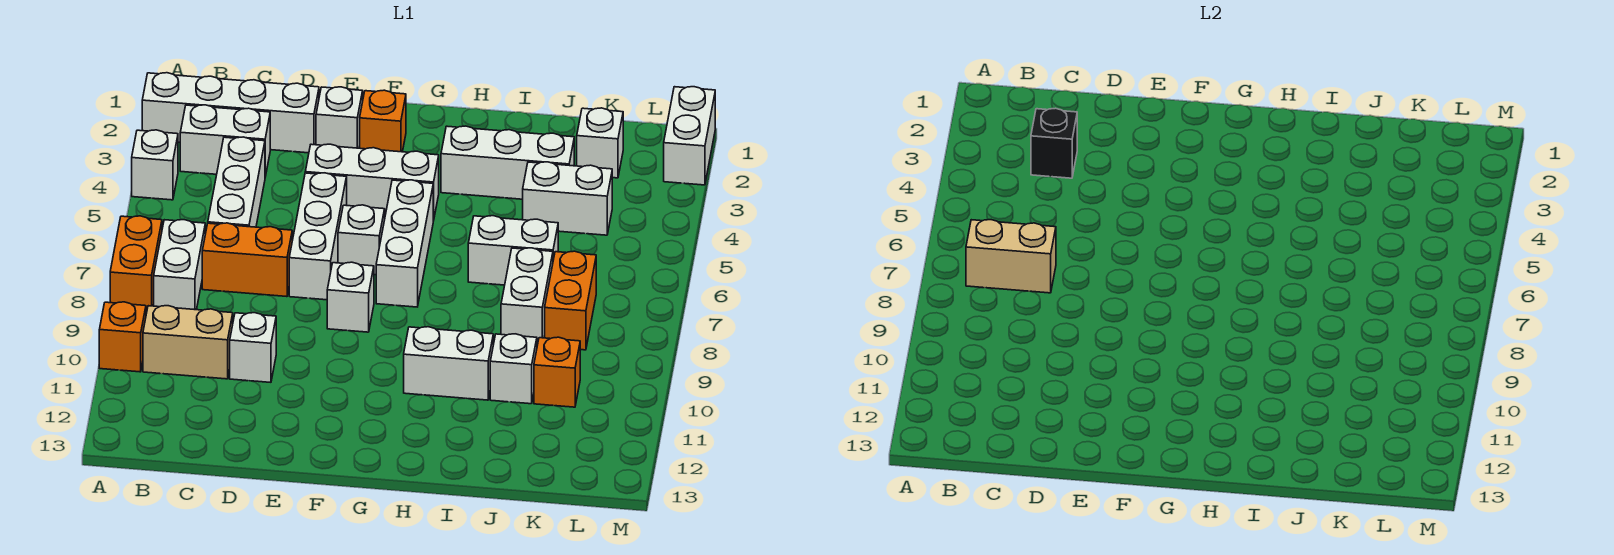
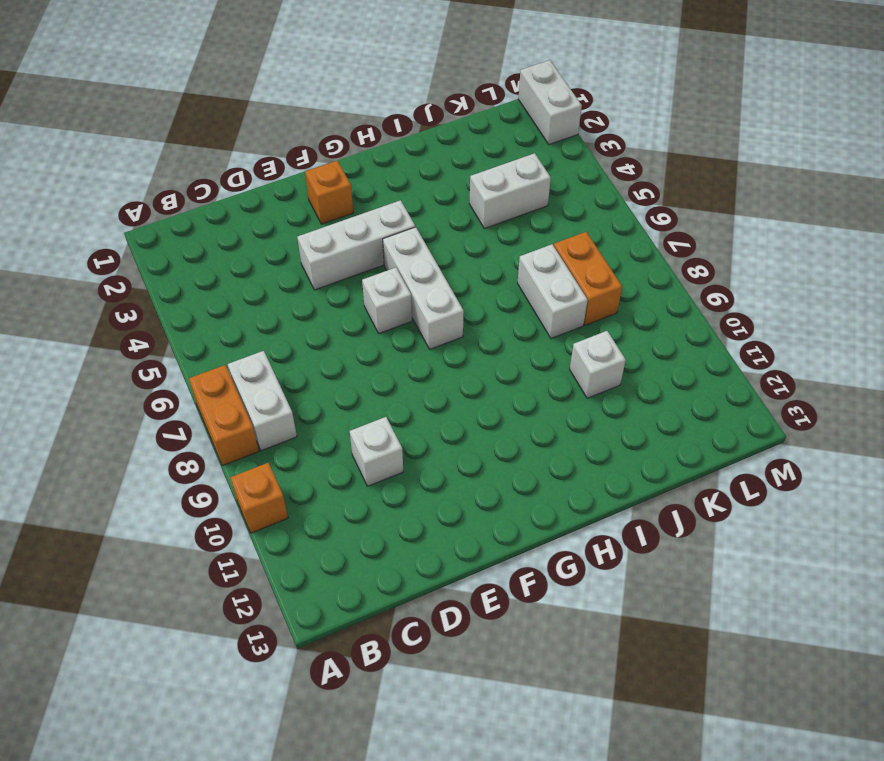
none -> white 1x4 brick [142,73,319,153]
none -> white 1x1 brick [132,130,178,200]
none -> white 1x2 brick [180,105,270,177]

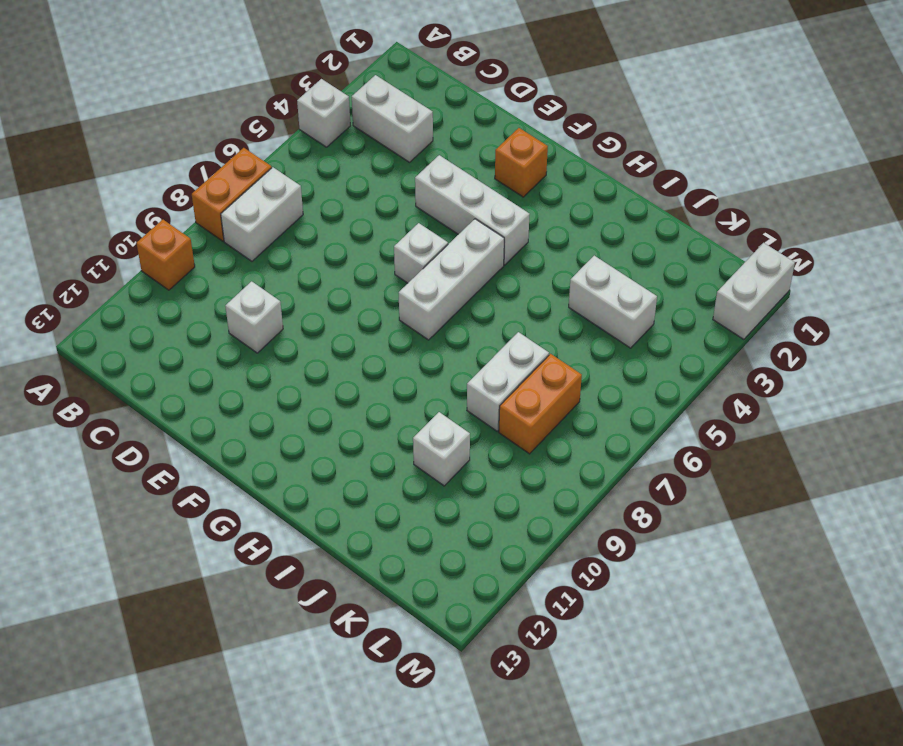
none -> white 1x4 brick [142,73,319,153]
none -> tan 1x2 brick [143,306,233,379]
none -> white 1x3 brick [208,137,265,227]

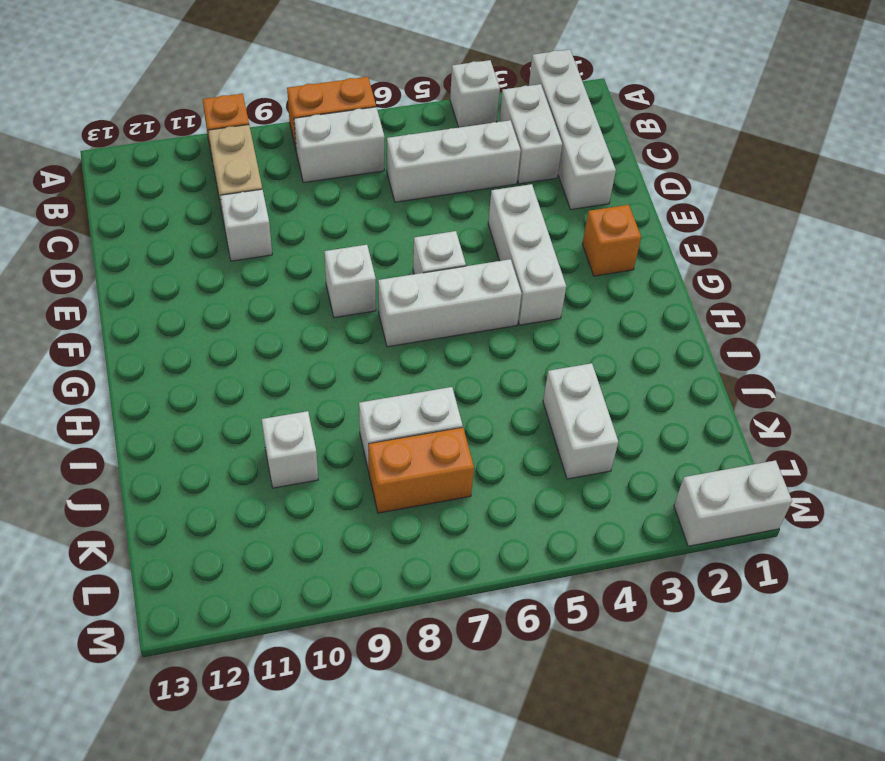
none -> orange 1x2 brick [202,223,292,297]
none -> white 1x1 brick [316,87,363,148]
none -> white 1x3 brick [289,173,347,300]

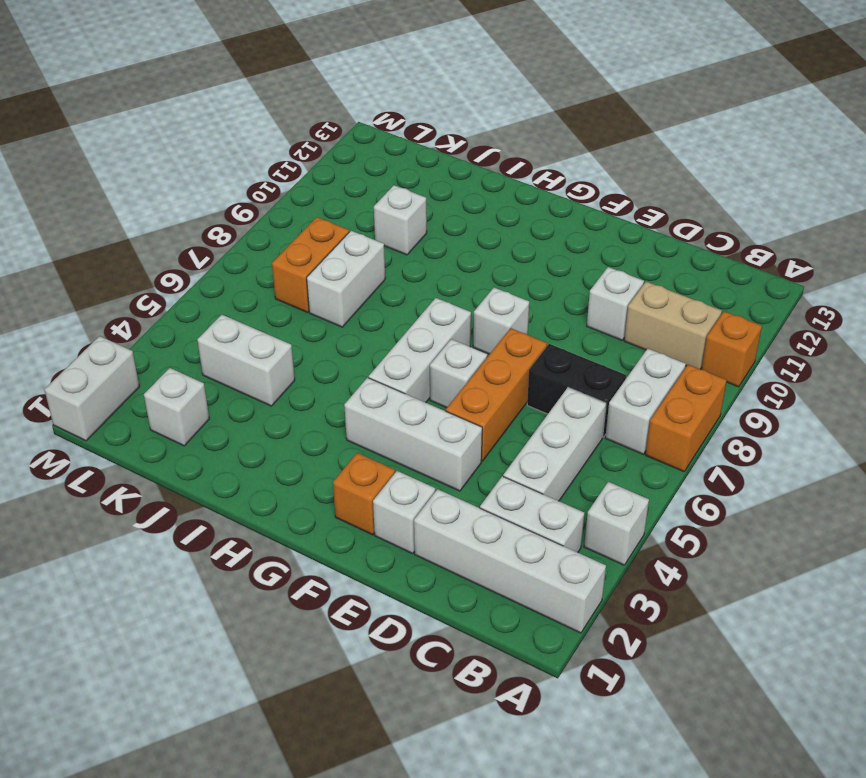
black 1x2 brick [527,344,626,437] -> orange 1x2 brick [202,223,292,297]
orange 1x3 brick [446,328,547,461] -> white 1x3 brick [289,173,347,300]
none -> white 1x3 brick [441,126,574,199]
none -> white 1x2 brick [404,327,493,400]
none -> white 1x2 brick [468,216,558,285]

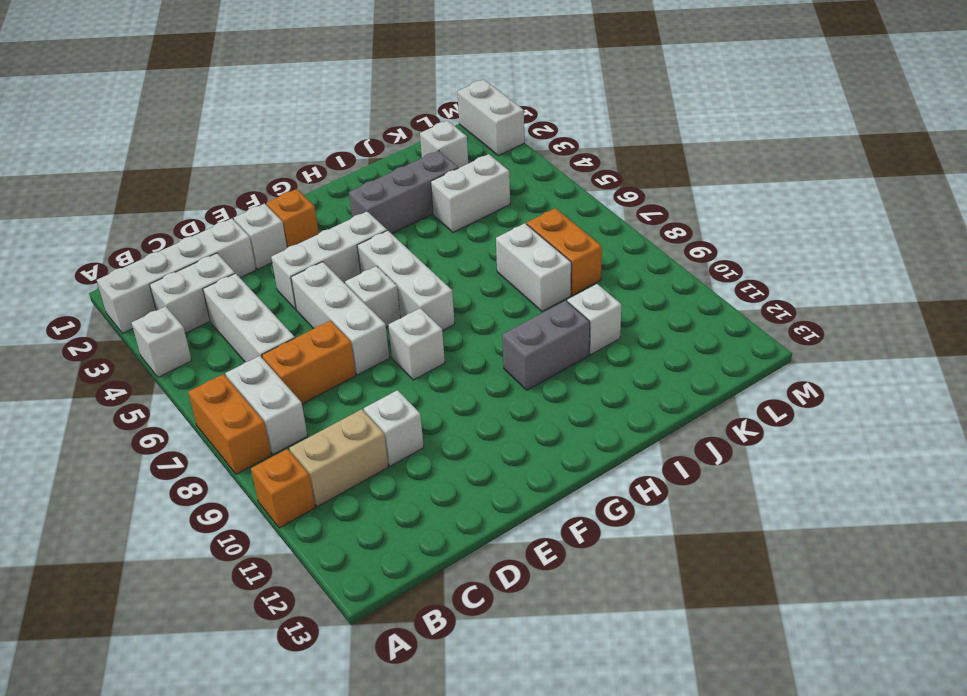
grey 1x3 brick [349,151,458,234] -> white 1x3 brick [441,126,574,199]
grey 1x2 brick [502,301,590,390] -> white 1x2 brick [404,327,493,400]
none -> white 1x2 brick [468,216,558,285]
none -> orange 1x1 brick [534,337,580,407]
none -> tan 1x2 brick [966,220,1056,293]

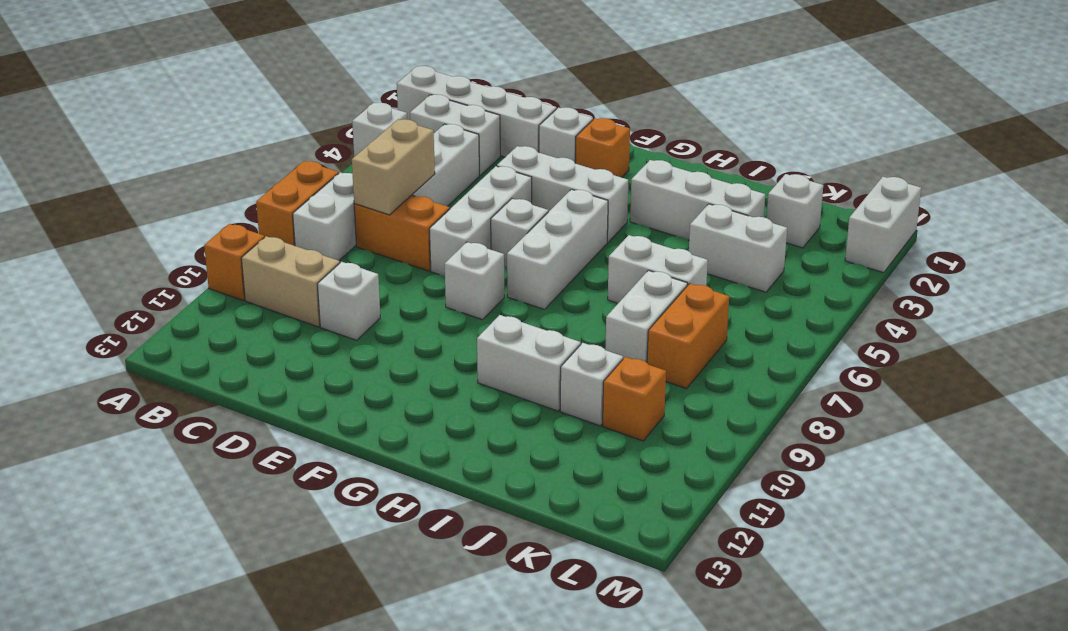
tan 1x2 brick [352,119,435,215] -> tan 1x2 brick turned to [966,220,1056,293]
none -> black 1x1 brick [1031,108,1077,178]

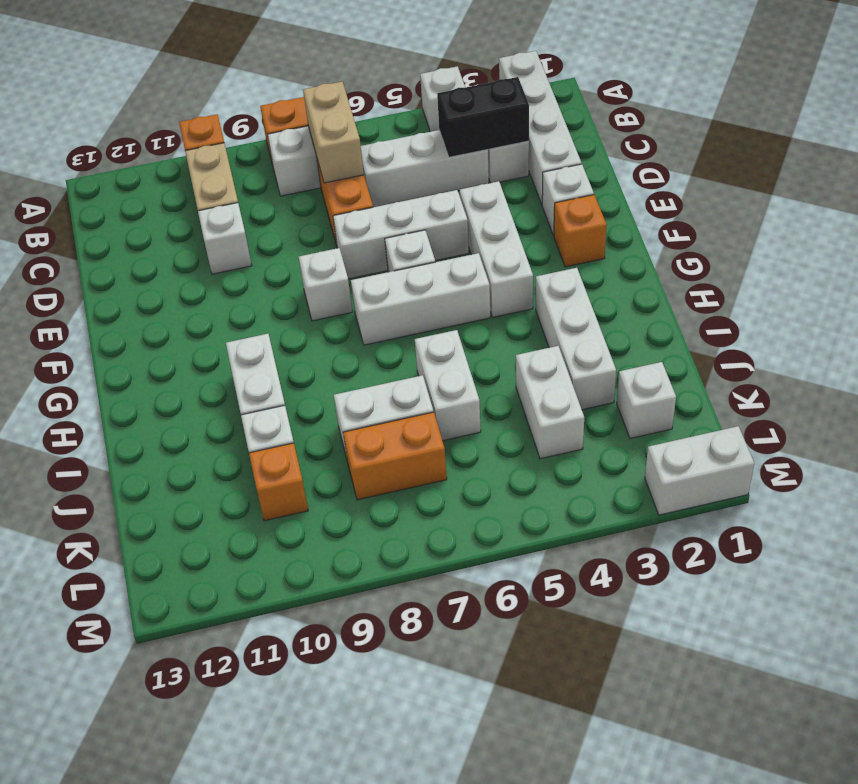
black 1x2 brick [437,77,529,157] -> black 1x1 brick [1031,108,1077,178]

